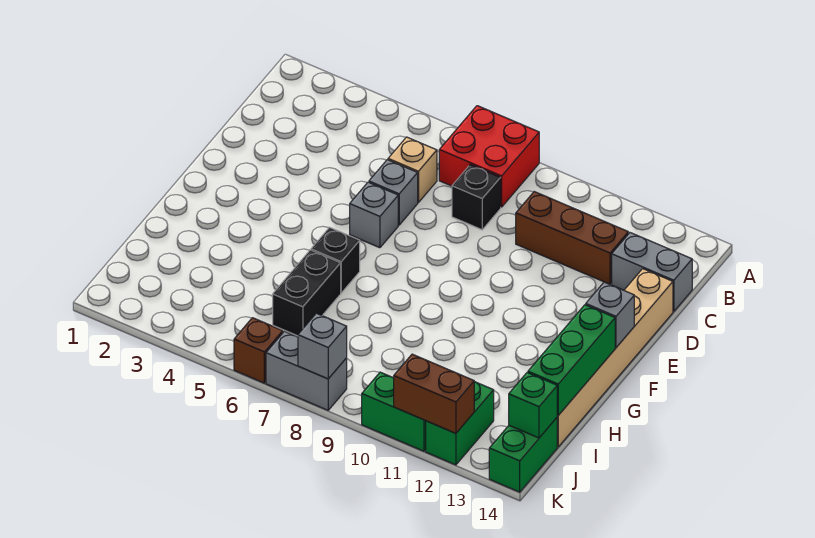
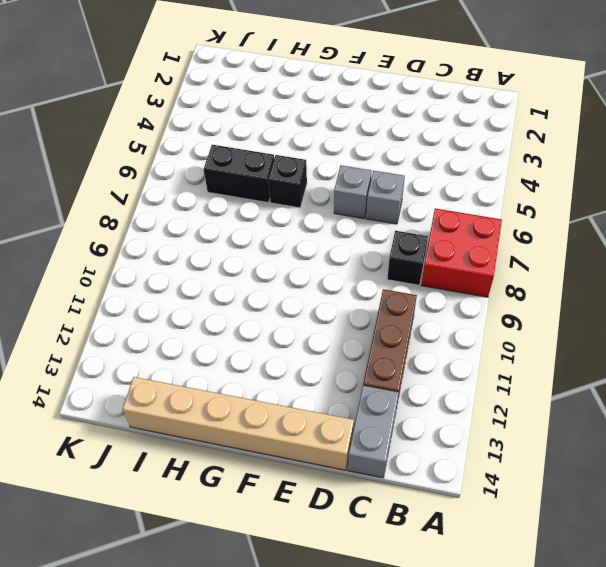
none -> tan 1x1 brick [388,137,437,203]
none -> green 1x2 brick [426,382,494,465]
none -> green 1x2 brick [489,418,557,492]

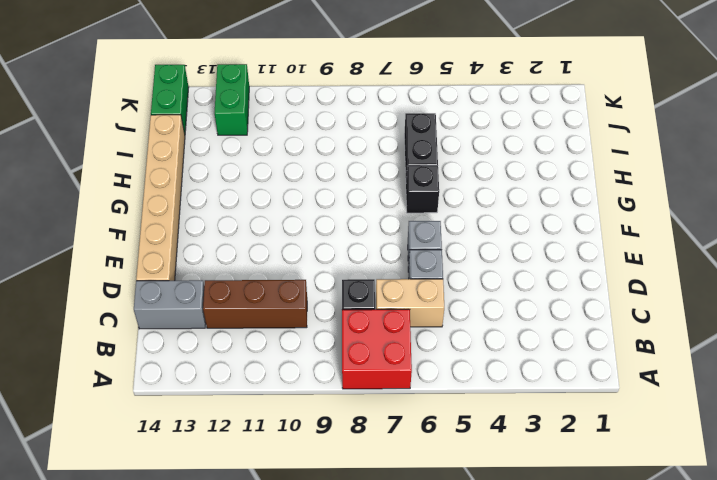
tan 1x2 brick [376,279,444,327] -> tan 1x1 brick [388,137,437,203]
none -> brown 1x1 brick [234,318,283,383]
none -> grey 1x2 brick [266,331,347,410]
none -> green 1x2 brick [362,372,426,451]

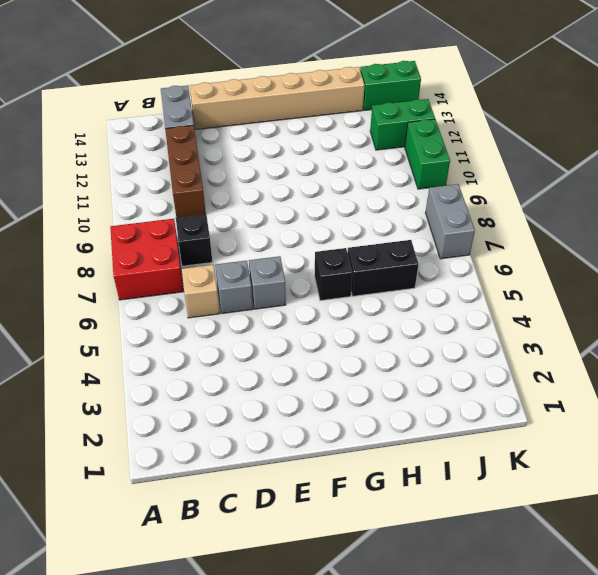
none -> brown 1x1 brick [234,318,283,383]
none -> grey 1x1 brick [586,282,634,348]
none -> green 1x3 brick [528,305,615,415]

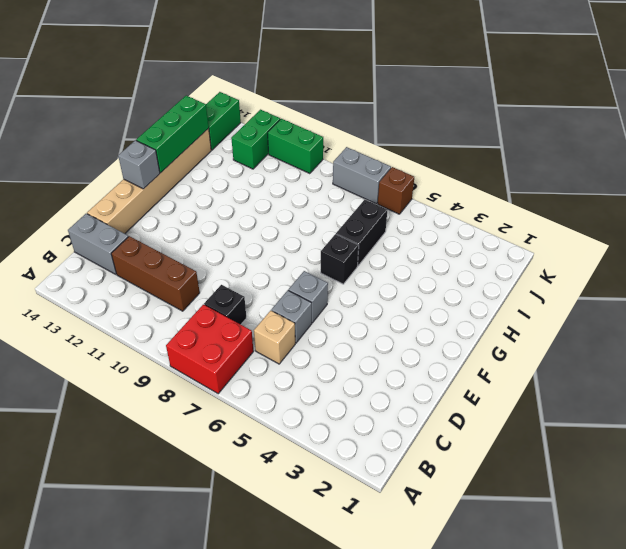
none -> green 1x1 brick [509,373,558,438]
none -> grey 1x1 brick [298,313,347,379]
none -> brown 1x2 brick [394,354,474,433]

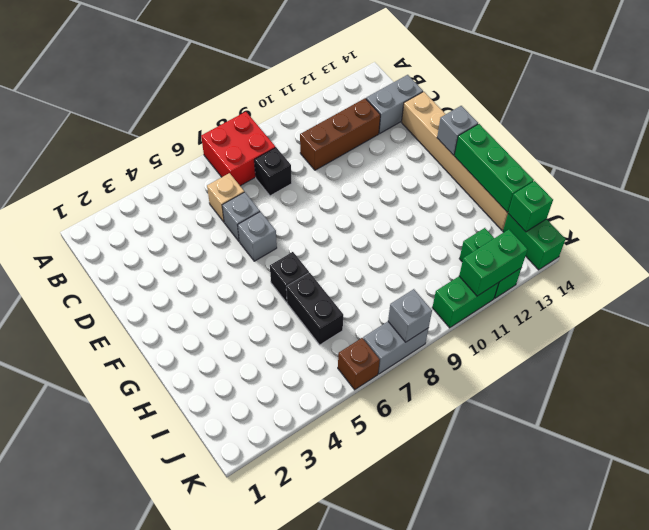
green 1x2 brick [459,229,528,296] -> brown 1x2 brick [394,354,474,433]

